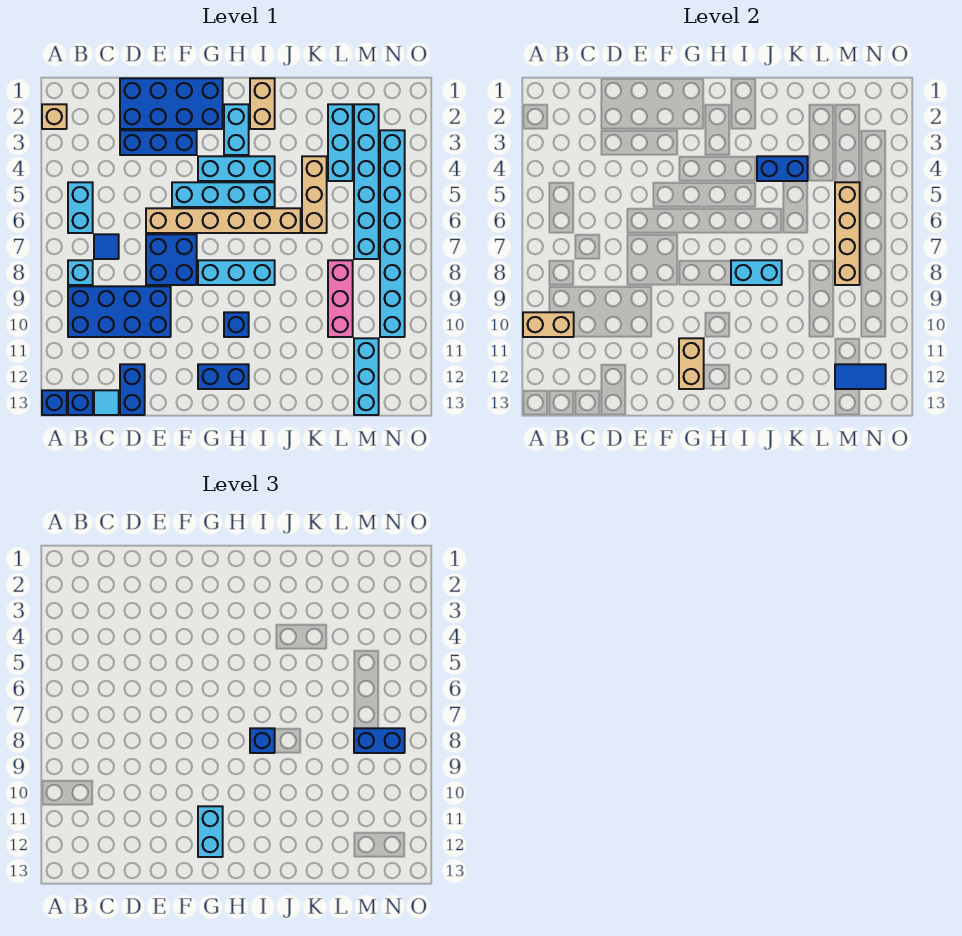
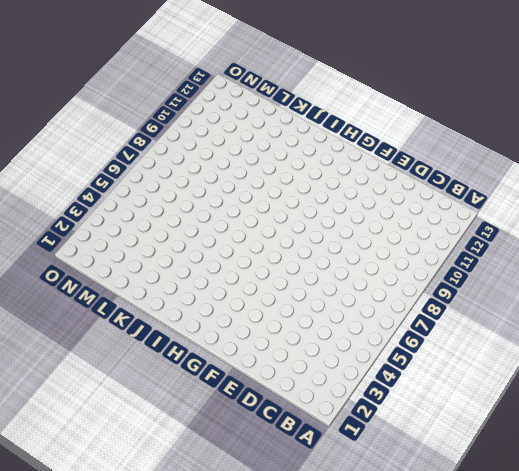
none -> tan 1x1 brick [42,104,67,129]
none -> blue 1x1 brick [42,390,67,415]
none -> cyan 1x2 brick [68,182,93,233]
none -> cyan 1x1 brick [68,260,93,285]

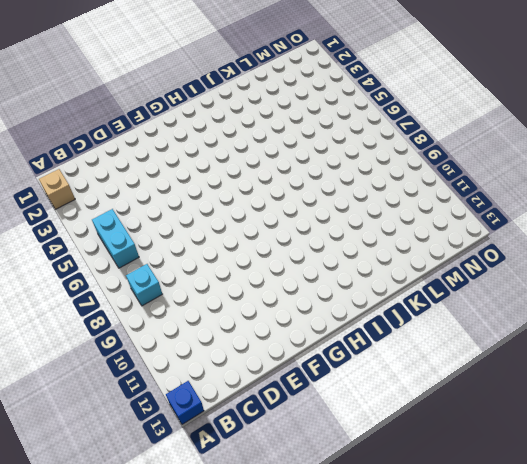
none -> blue 2x4 brick [68,286,171,337]
none -> blue 1x1 brick [68,390,93,415]
none -> blue 1x1 tile [94,234,119,259]
none -> cyan 1x1 tile [94,390,119,415]

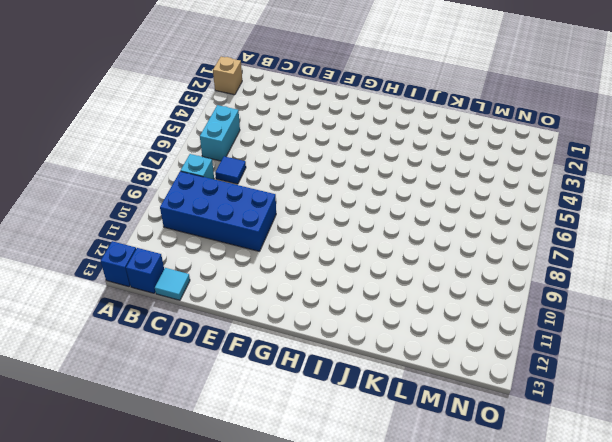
none -> blue 2x4 brick [120,78,223,129]
none -> blue 1x3 brick [120,130,197,155]
none -> blue 1x2 brick [120,364,145,415]
none -> tan 1x6 brick [146,208,301,233]

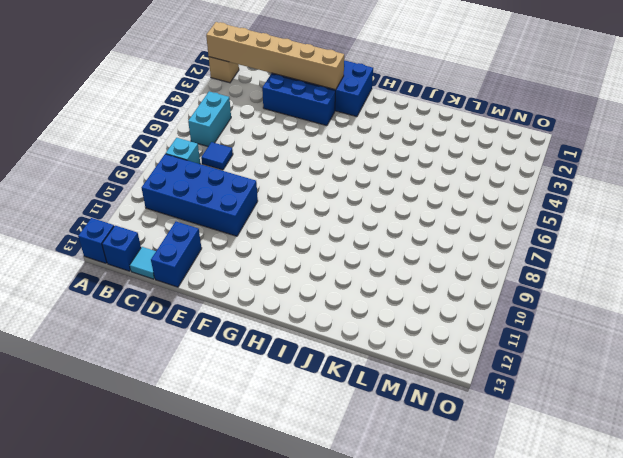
tan 1x6 brick [206,22,344,90] -> tan 1x6 brick moved to [146,208,301,233]
none -> blue 2x2 brick [146,234,197,285]
none -> cyan 1x4 brick [172,182,275,207]
none -> cyan 1x3 brick [198,156,275,181]
none -> cyan 1x3 brick [198,260,275,285]

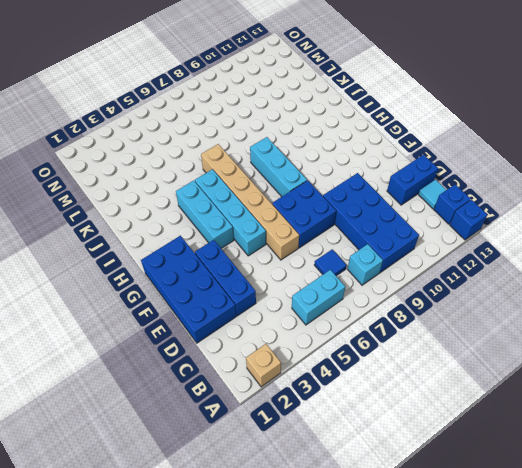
none -> blue 1x2 brick [198,364,249,389]
none -> cyan 1x2 brick [224,104,249,155]
none -> blue 1x1 brick [224,312,249,337]
none -> tan 1x2 brick [250,78,275,129]

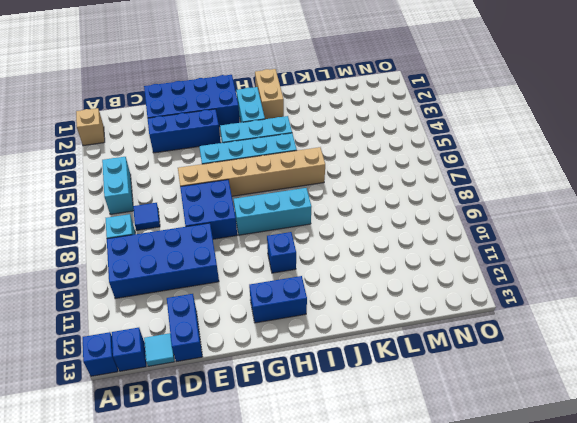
none -> tan 1x3 brick [302,156,327,233]
none -> cyan 1x3 brick [328,104,353,181]
none -> pink 1x3 brick [328,260,353,337]
none -> cyan 1x6 brick [354,104,379,259]

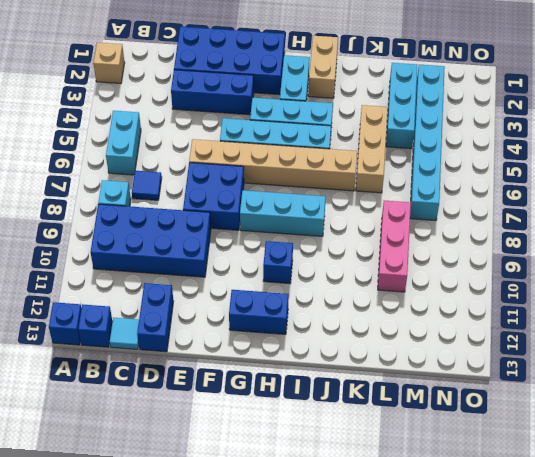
none -> cyan 1x3 brick [354,338,379,415]
none -> cyan 1x8 brick [380,130,405,337]
none -> tan 1x2 brick [523,312,574,337]
none -> tan 1x2 brick [679,338,704,389]

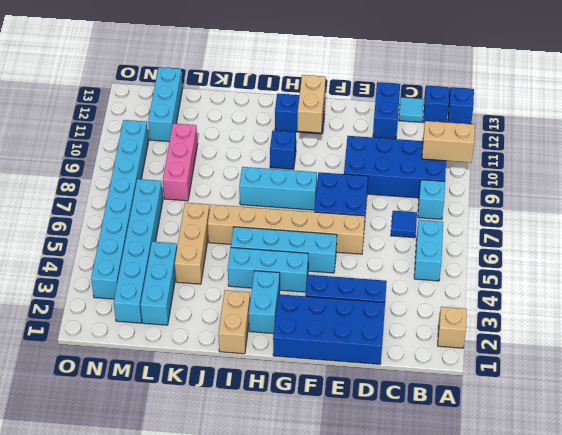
none -> cyan 1x2 brick [731,260,782,285]
none -> blue 1x2 brick [757,156,808,181]
none -> tan 1x4 brick [835,182,860,285]
none -> blue 1x2 tile [835,364,886,389]

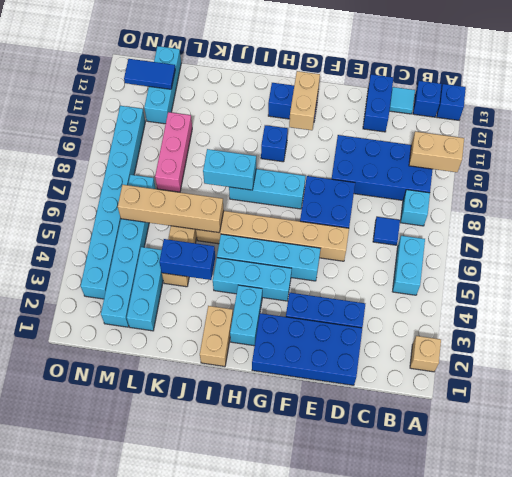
tan 1x4 brick [118,185,224,233] -> tan 1x4 brick turned to [835,182,860,285]
none -> cyan 1x2 brick [198,806,223,857]
none -> blue 1x1 brick [250,728,275,753]
none -> blue 1x2 brick [354,728,405,753]

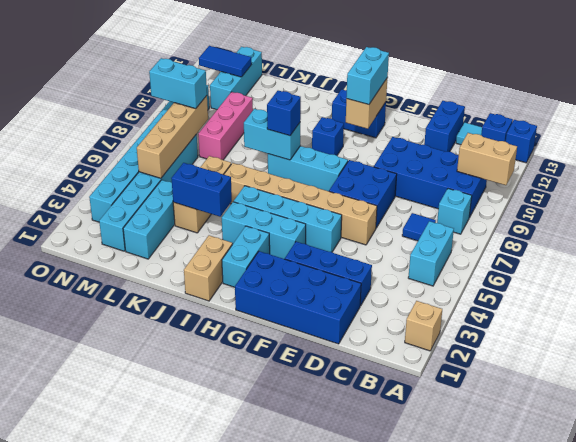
cyan 1x2 brick [149,58,207,109] -> blue 1x2 brick [354,728,405,753]

